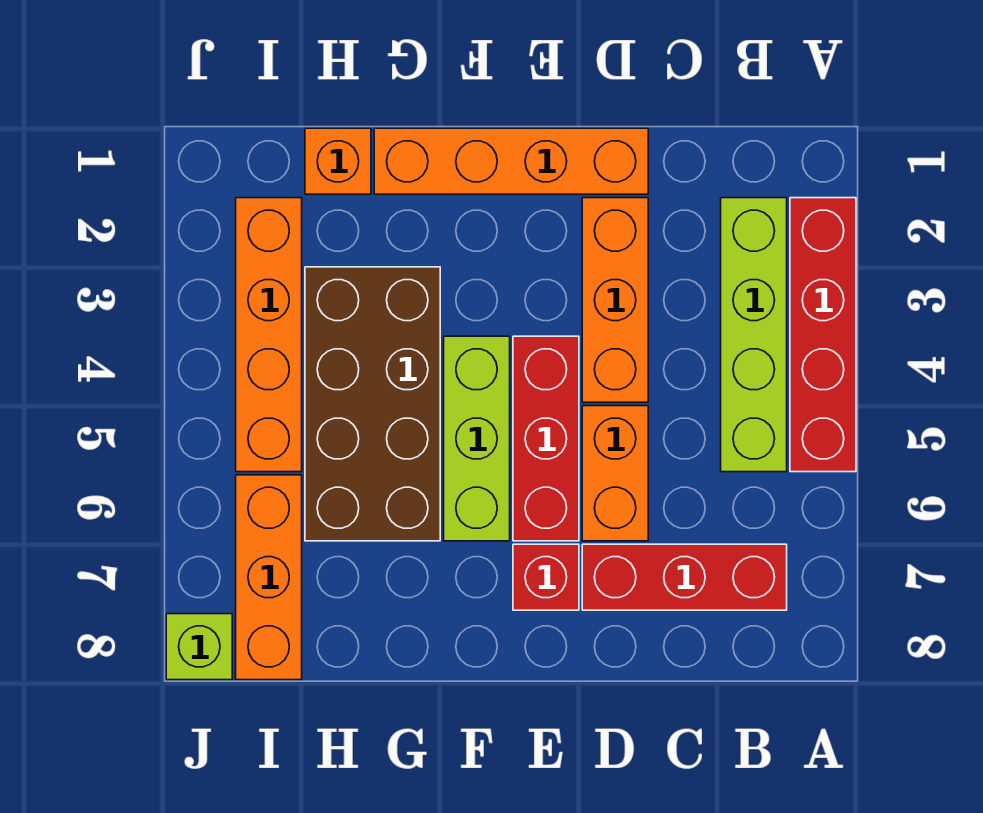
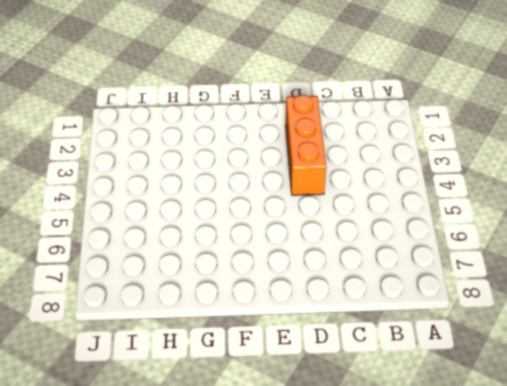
none -> red 1x4 brick [790,198,856,472]
none -> lime 1x4 brick [721,198,787,472]
none -> red 1x3 brick [582,544,787,610]

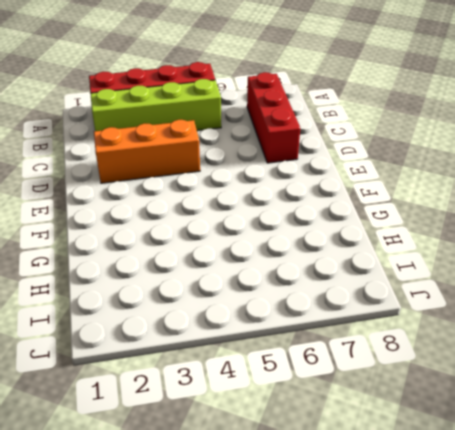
none -> orange 1x4 brick [374,128,648,194]
none -> orange 1x2 brick [582,406,648,541]
none -> red 1x3 brick [513,336,579,541]

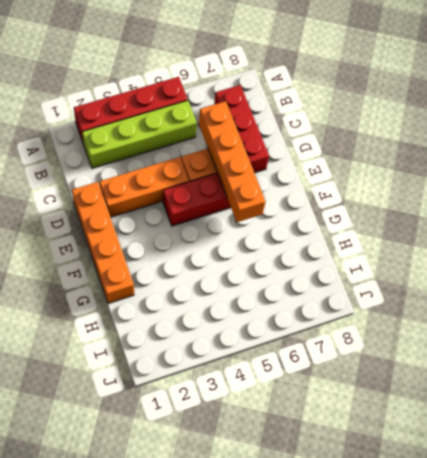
orange 1x4 brick [199,101,266,222] -> orange 1x4 brick turned to [236,198,302,472]
none -> red 1x1 brick [513,544,579,610]
none -> lime 1x3 brick [444,336,510,541]
none -> brown 2x4 brick [305,267,440,541]

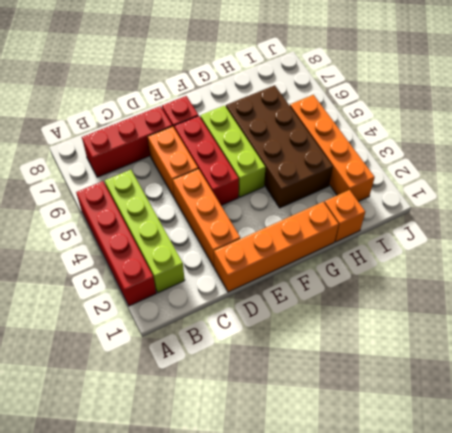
none -> orange 1x3 brick [236,475,302,680]
none -> lime 1x1 brick [166,614,232,680]

